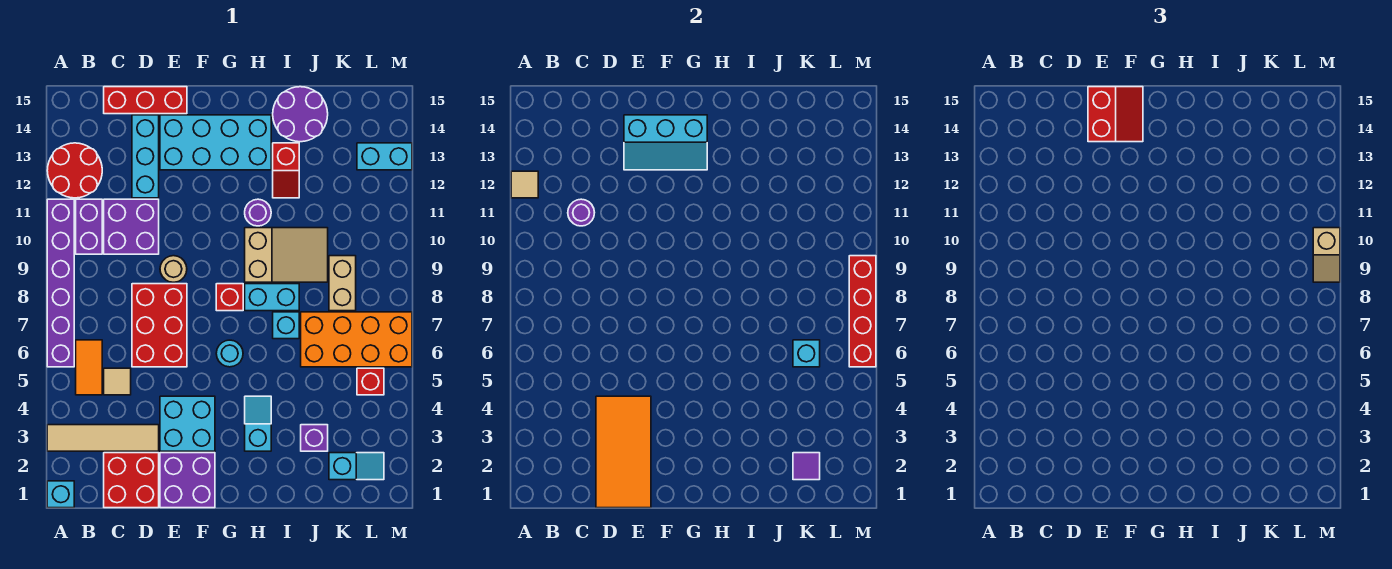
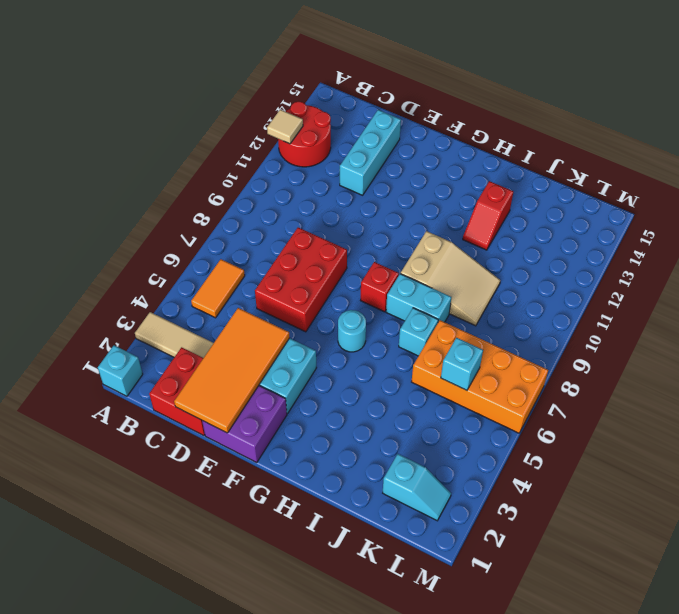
none -> purple 1x6 brick [47,199,74,367]
none -> purple 1x2 brick [76,199,102,254]
none -> tan 1x1 tile [104,368,131,395]
none -> purple 2x2 brick [104,199,159,254]

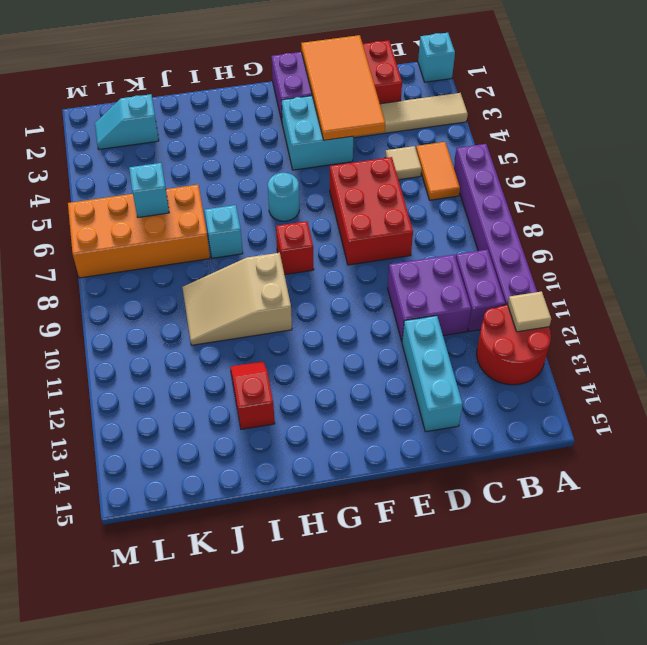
none -> red 1x3 brick [104,87,187,114]
none -> tan 1x1 round brick [160,256,187,282]
none -> cyan 2x4 brick [160,115,271,170]
none -> cyan 1x2 slope [245,396,271,451]

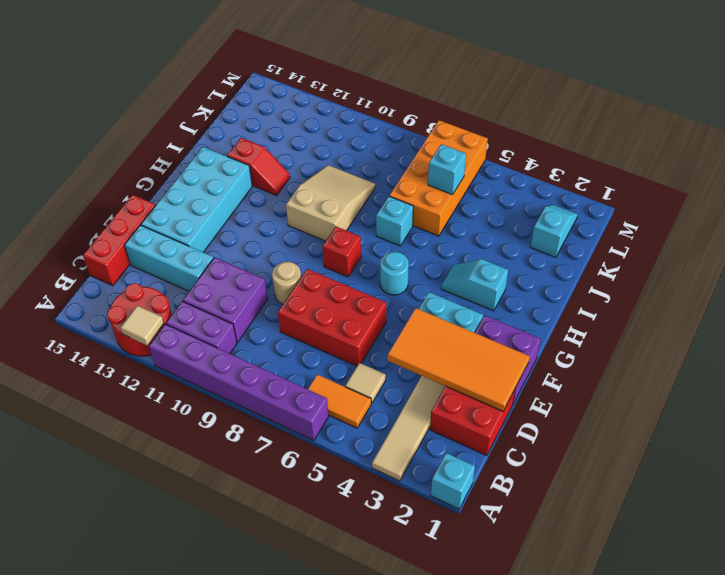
none -> cyan 1x2 brick [245,284,299,311]
none -> purple 1x1 round brick [245,199,271,226]
none -> purple 2x2 round brick [273,87,328,142]
none -> purple 1x1 brick [301,425,328,451]

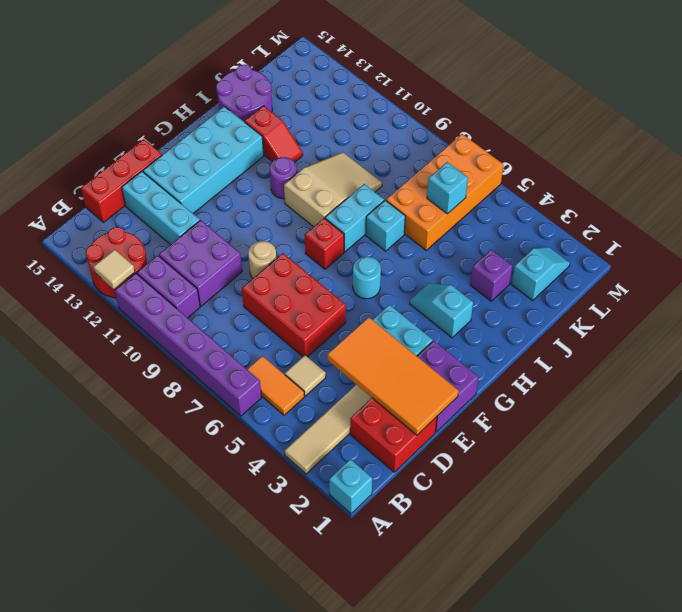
none -> tan 1x2 brick [329,256,356,311]
none -> red 1x1 brick [357,368,384,395]
none -> cyan 1x2 brick [357,143,412,170]
none -> purple 1x1 round brick [568,199,595,226]

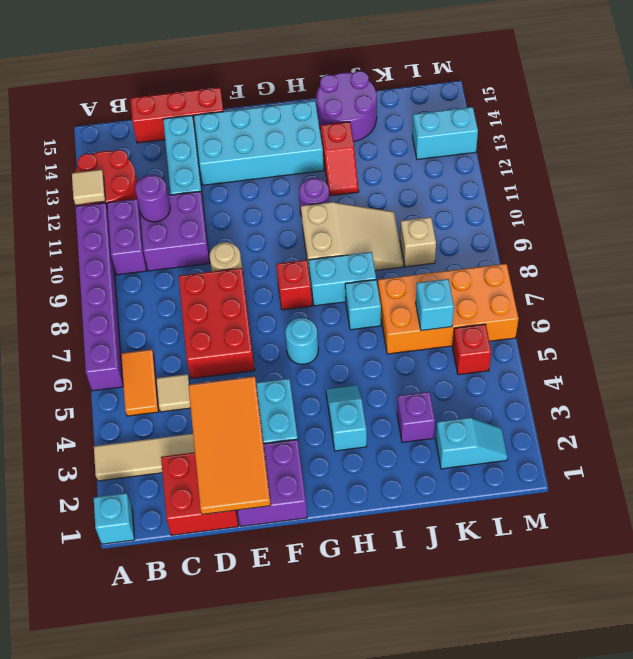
tan 1x1 brick [400,217,436,267] -> tan 1x2 brick [329,256,356,311]
none -> cyan 2x3 slope [624,115,707,170]
none -> purple 1x1 tile [793,453,820,480]
none -> red 1x4 brick [849,256,876,367]
none -> red 2x2 slope [1088,87,1143,142]

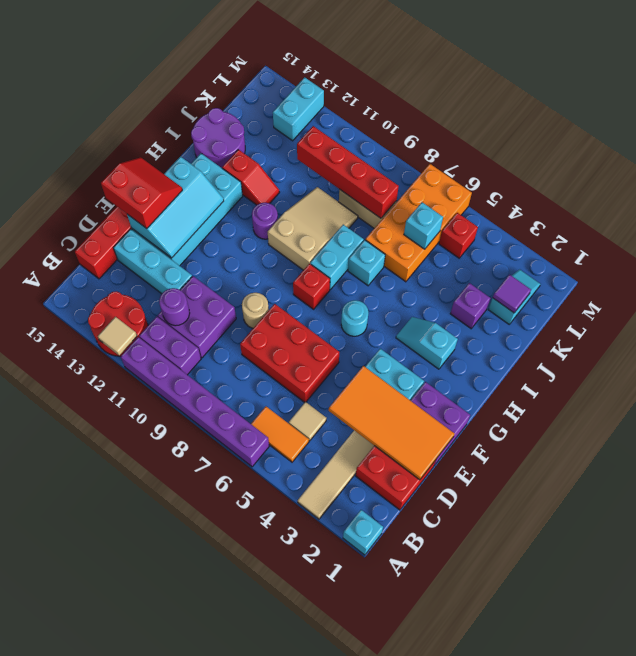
red 1x4 brick [297,126,399,218] -> red 1x4 brick moved to [849,256,876,367]
none -> tan 1x2 slope [1313,228,1340,282]

